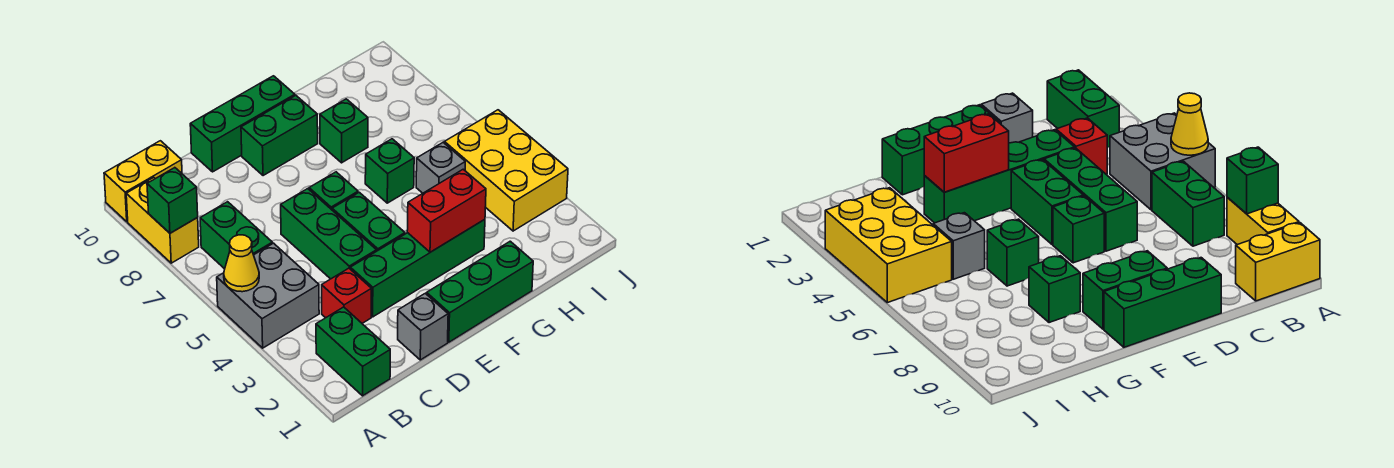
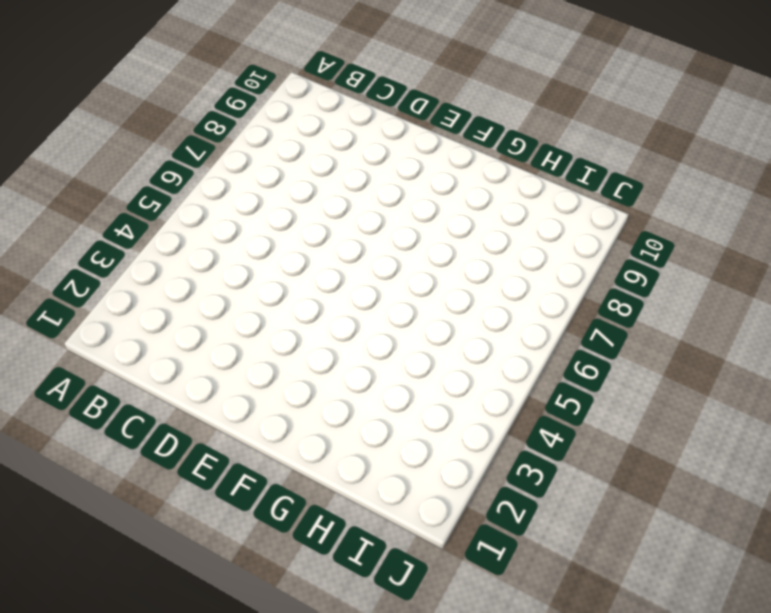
none -> grey 2x2 brick [217,243,319,348]
none -> yellow 1x2 brick [126,178,199,263]
none -> yellow 1x2 brick [104,141,182,222]

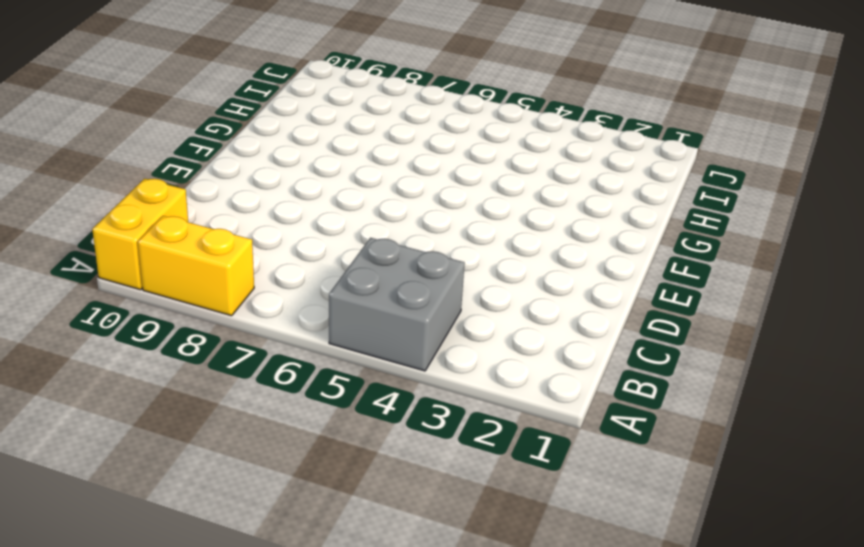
none -> green 1x2 brick [316,307,390,396]
none -> green 1x2 brick [200,202,272,269]
none -> red 1x1 brick [322,268,371,323]

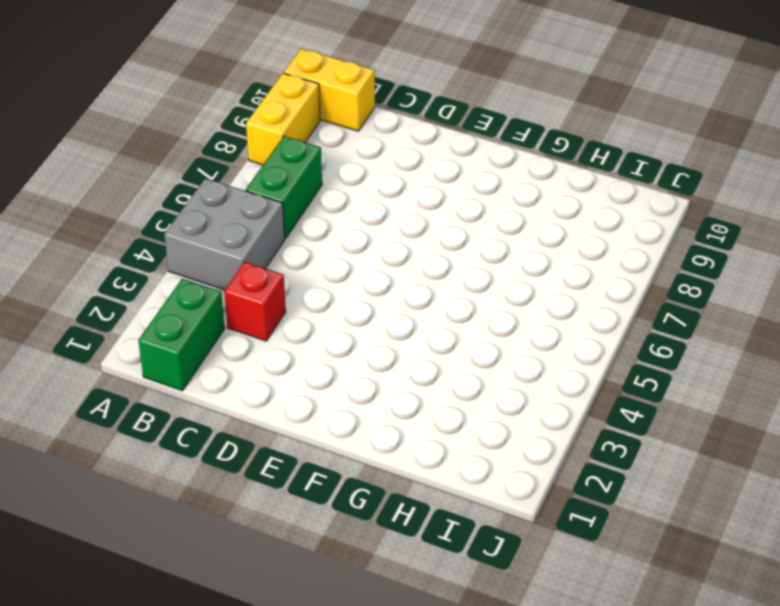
none -> grey 1x1 brick [398,293,448,360]
none -> green 1x4 brick [350,219,485,317]
none -> green 1x3 brick [281,189,377,279]

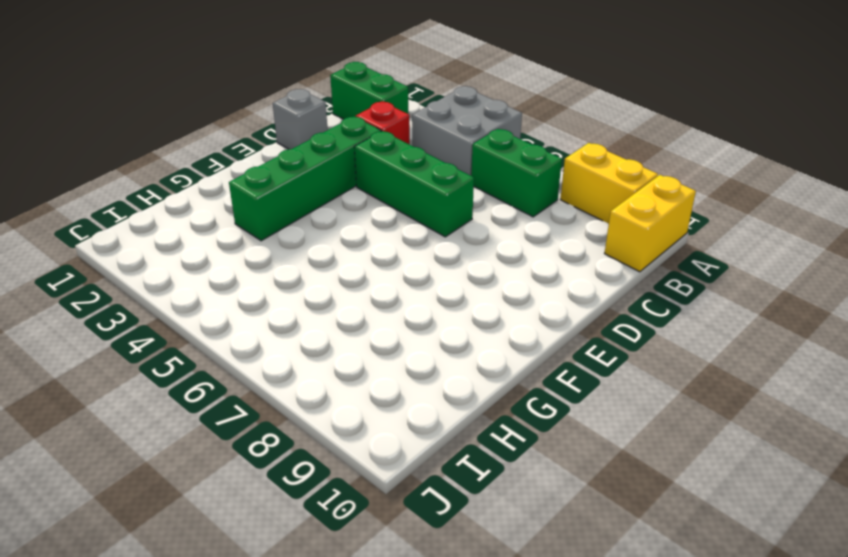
none -> green 1x3 brick [190,76,295,172]
none -> green 1x3 brick [427,241,533,342]
none -> green 1x2 brick [332,192,405,251]

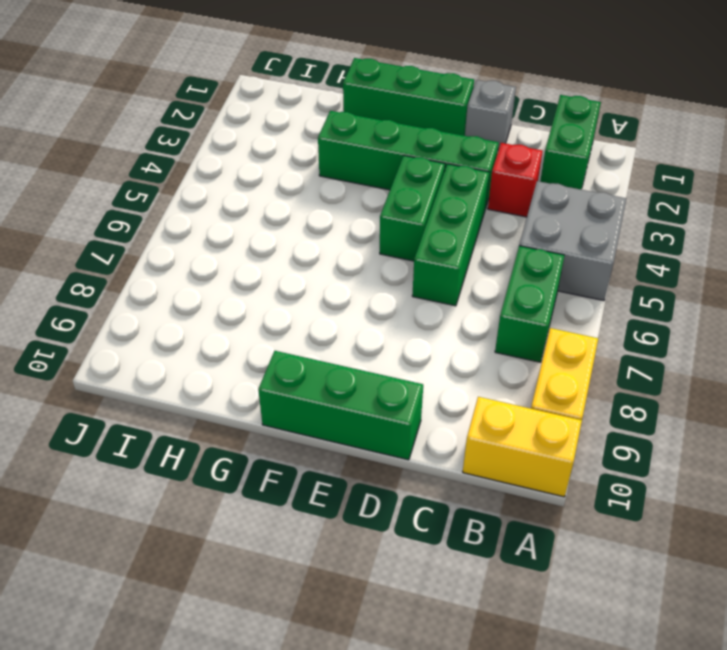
none -> green 1x1 brick [309,172,358,210]
none -> green 1x2 brick [241,95,318,176]
none -> green 1x1 brick [365,139,414,203]

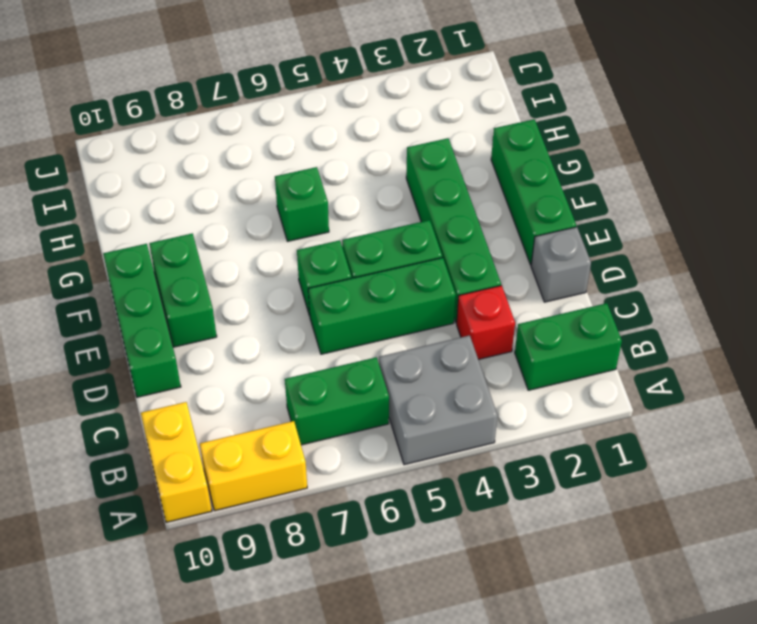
none -> green 1x1 brick [320,99,368,163]
none -> grey 1x1 brick [416,143,465,193]
none -> yellow 2x3 brick [444,110,568,231]

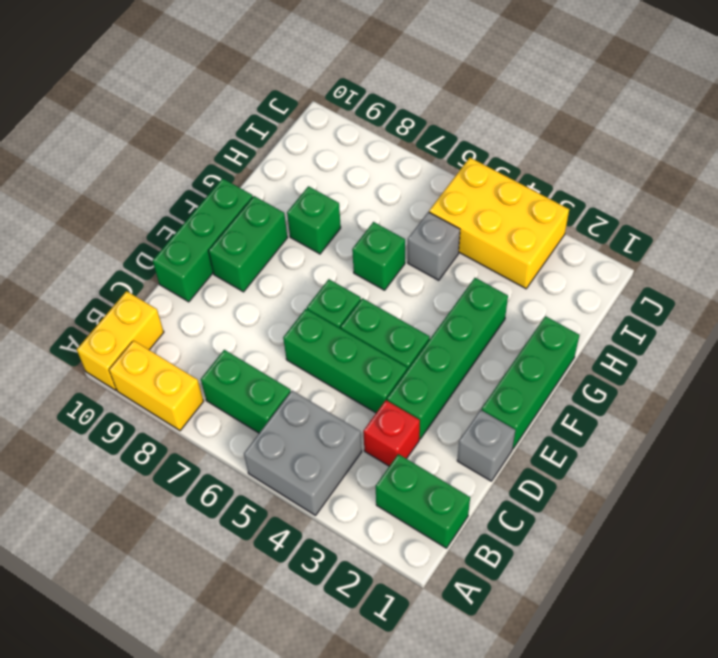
none -> yellow 1x1 cone [224,235,259,292]
none -> green 1x1 brick [147,168,198,233]
none -> red 1x2 brick [407,169,486,252]

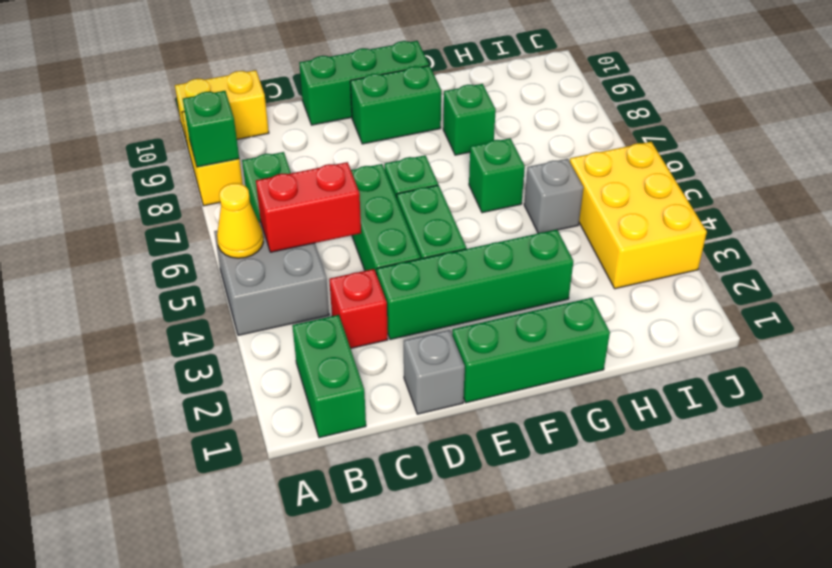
red 1x2 brick [256,162,361,252] -> red 1x2 brick moved to [407,169,486,252]

